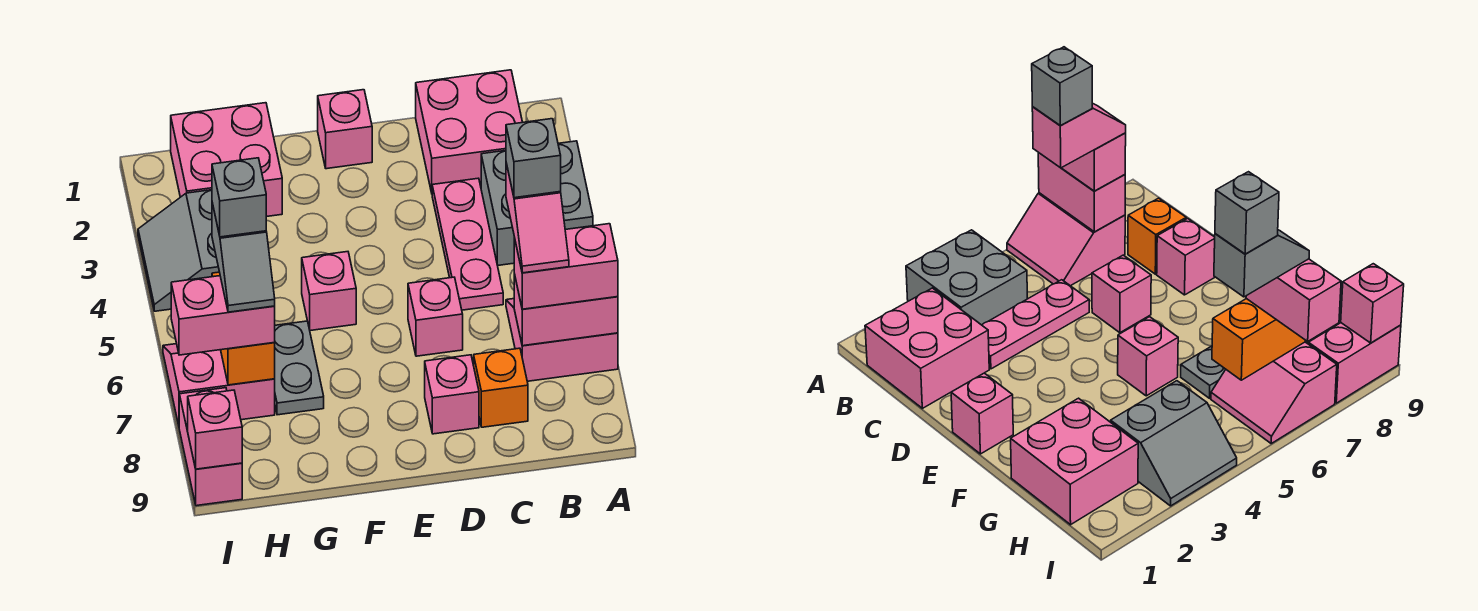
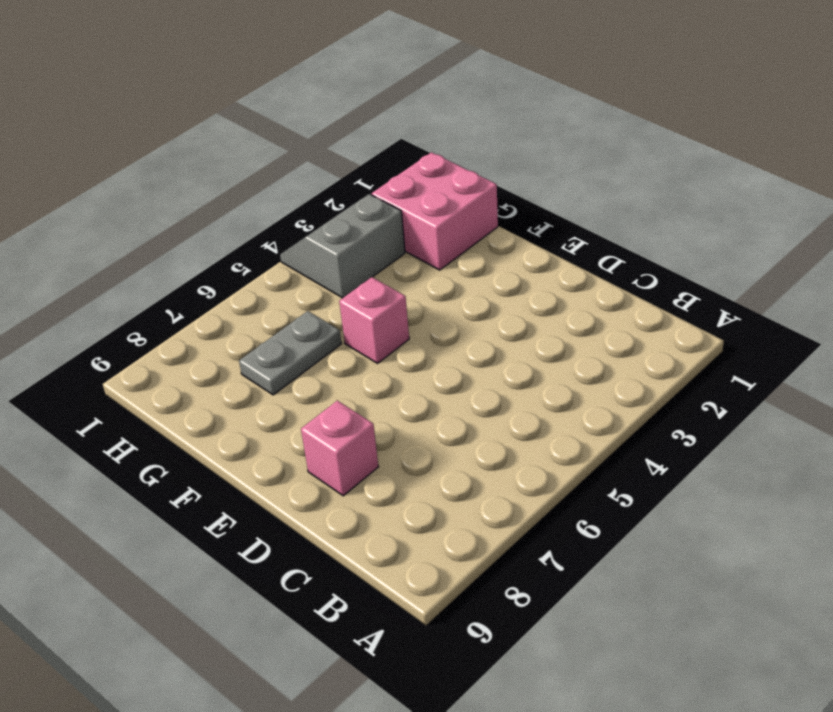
none -> grey 2x2 brick [481,141,593,266]
none -> pink 2x2 slope [506,299,618,381]
none -> pink 2x2 brick [416,70,522,193]

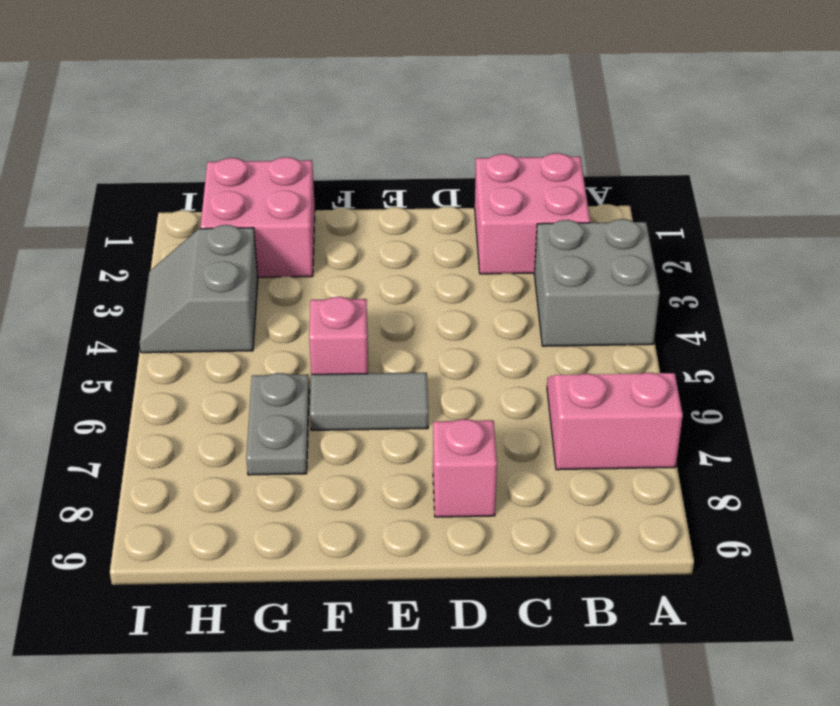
grey 1x2 tile [310,373,428,430] -> none
none -> pink 1x3 plate [432,178,503,310]
none -> orange 1x1 brick [474,348,528,427]
none -> pink 1x1 brick [408,277,463,356]

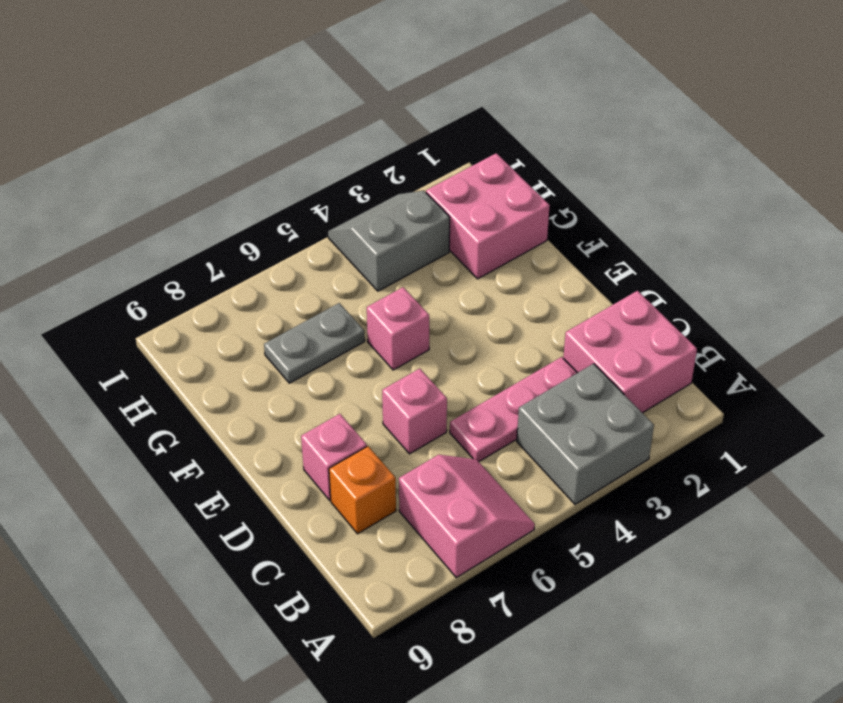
none -> pink 1x1 brick [318,90,372,169]
none -> pink 2x2 slope [163,344,275,425]
none -> pink 1x2 brick [179,388,242,506]

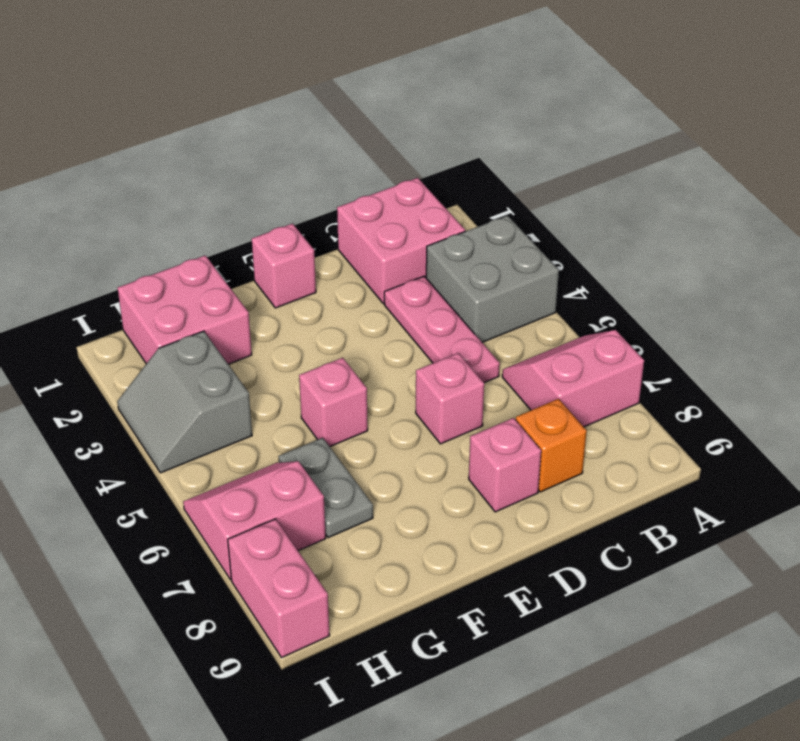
none -> pink 1x2 brick [514,274,618,346]
none -> orange 1x2 brick [212,272,275,385]
none -> pink 1x1 brick [188,390,242,469]

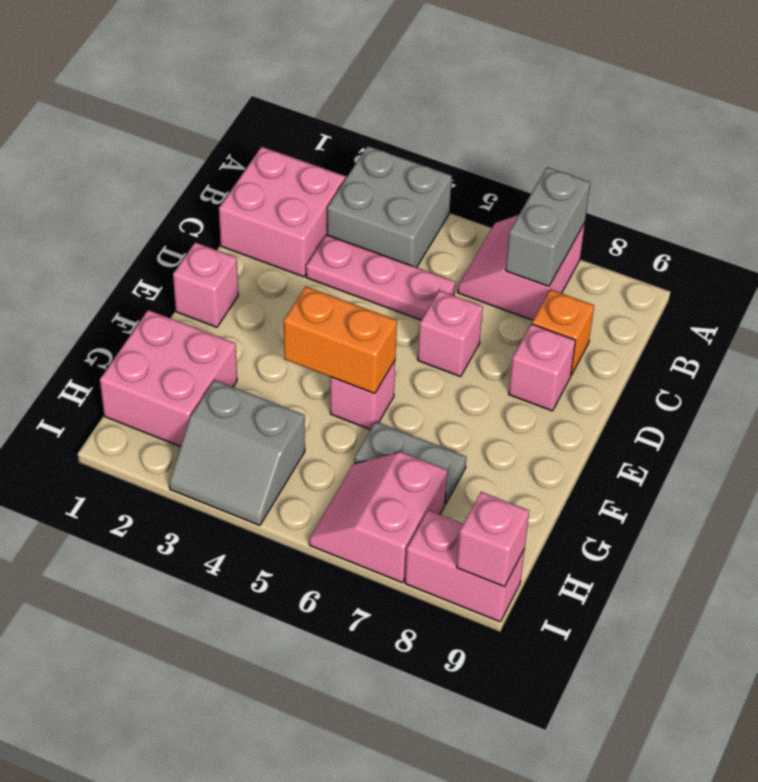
grey 1x2 brick [506,167,590,286] -> pink 1x2 brick [514,274,618,346]
orange 1x2 brick [284,287,397,393] -> orange 1x2 brick moved to [212,272,275,385]
none -> pink 1x2 brick [514,224,618,309]
none -> pink 1x2 brick [171,276,275,355]
none -> pink 1x2 slope [506,163,569,273]

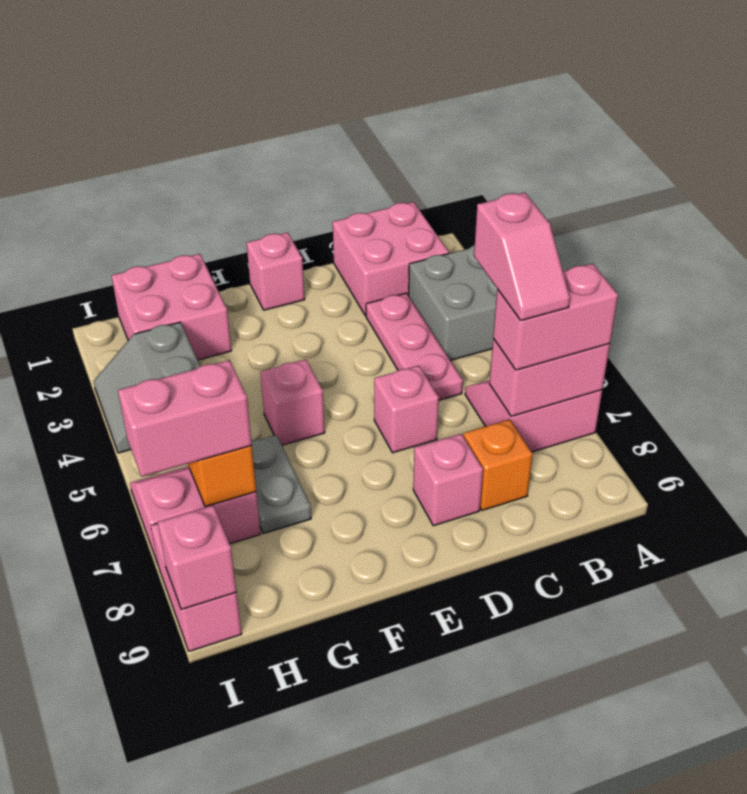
none -> grey 1x2 slope [212,203,275,312]
none -> grey 1x1 brick [506,119,561,198]
none -> grey 1x1 brick [212,158,266,237]

